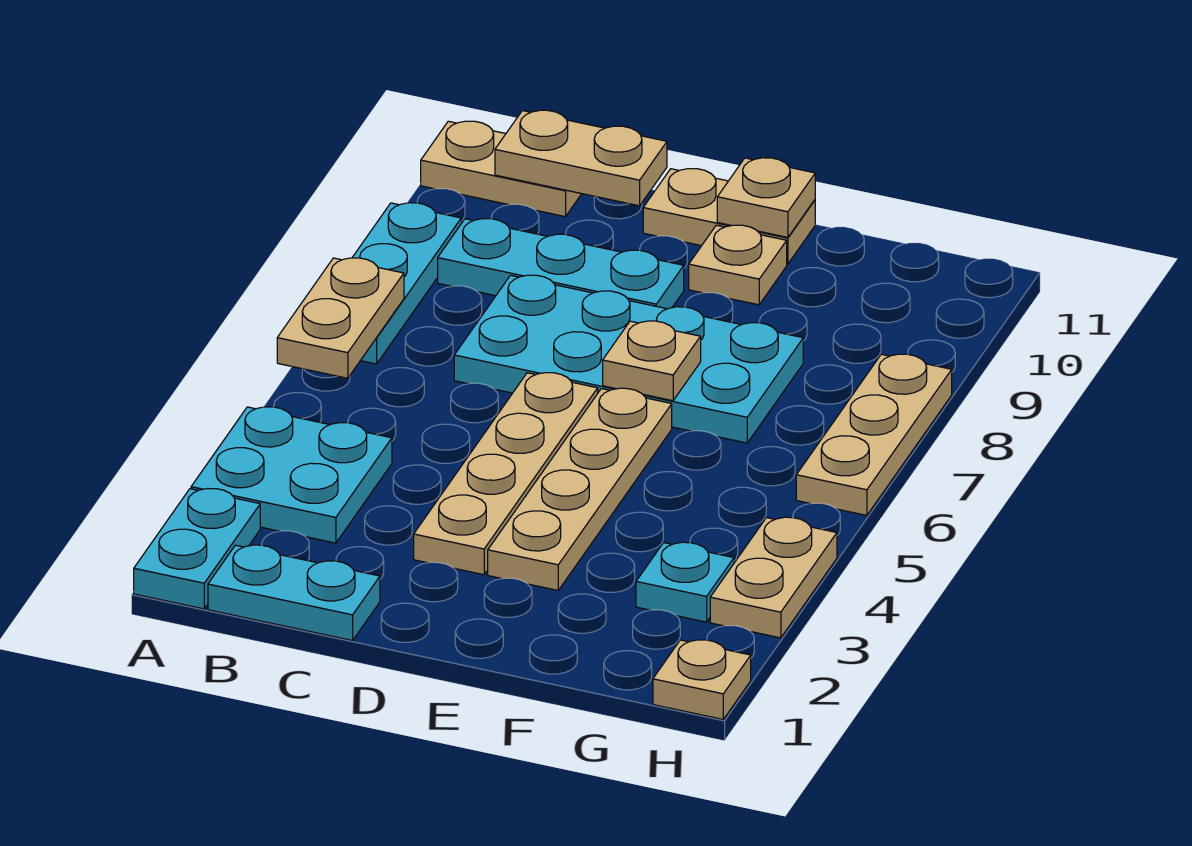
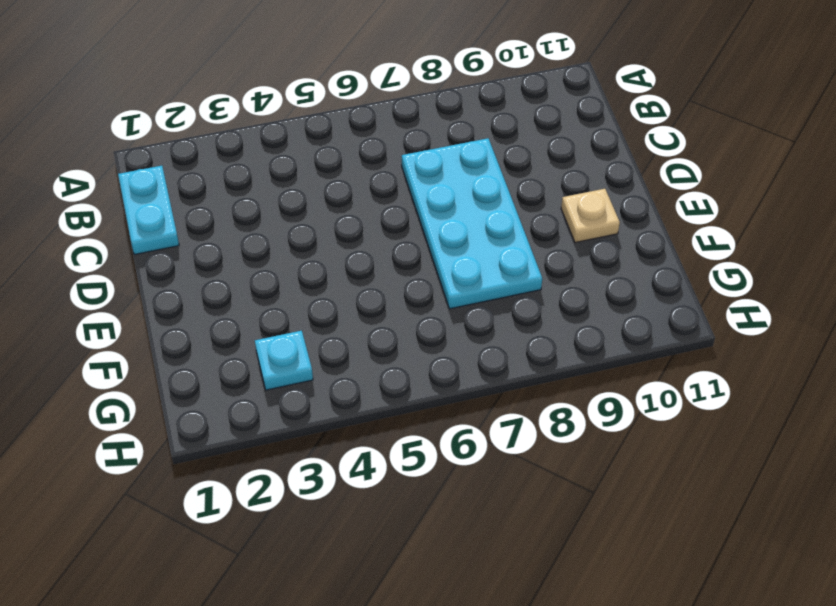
none -> cyan 1x2 plate [134,489,260,609]
none -> cyan 2x2 plate [191,407,392,543]
none -> cyan 1x3 plate [352,203,461,364]

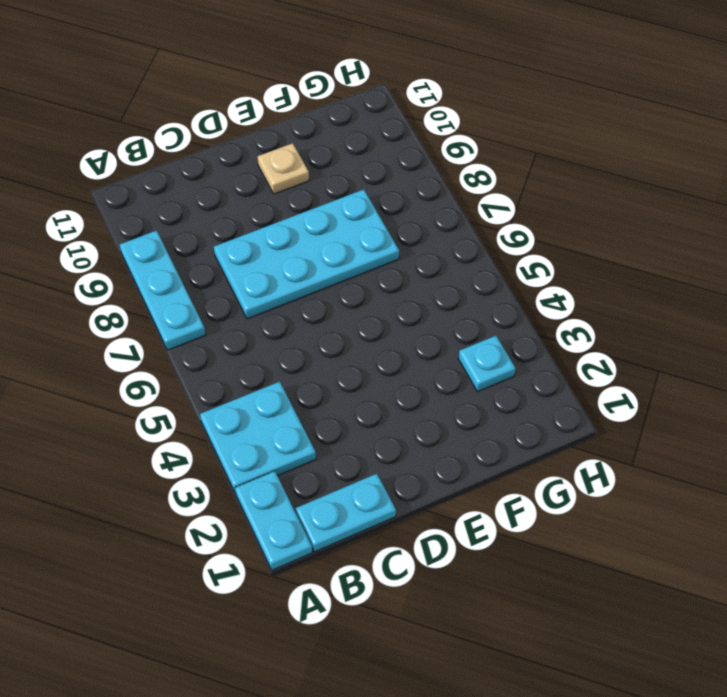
none -> tan 1x2 plate [421,121,581,217]
none -> cyan 1x3 plate [438,219,684,309]
none -> tan 1x4 plate [414,373,598,575]

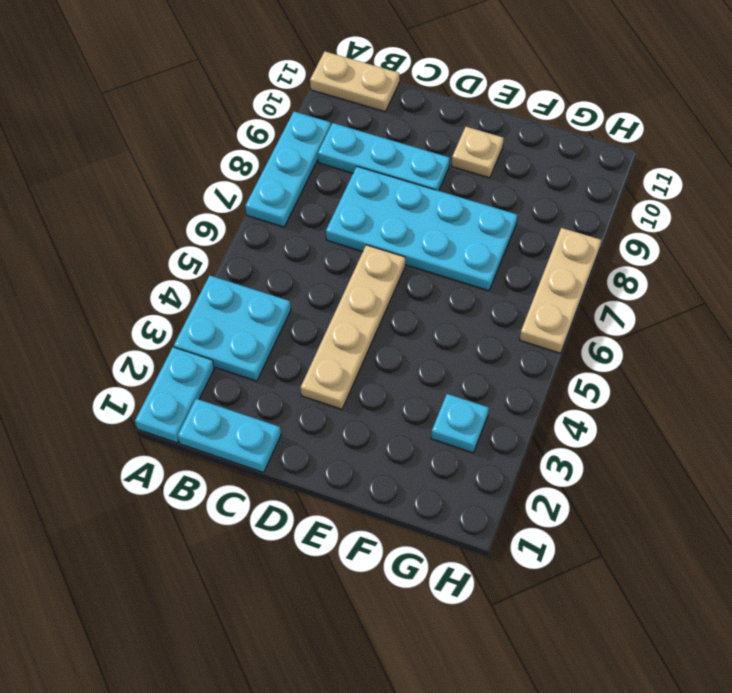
none -> tan 1x2 plate [643,169,815,264]
none -> tan 1x4 plate [488,388,672,590]
none -> tan 1x1 plate [653,640,751,719]

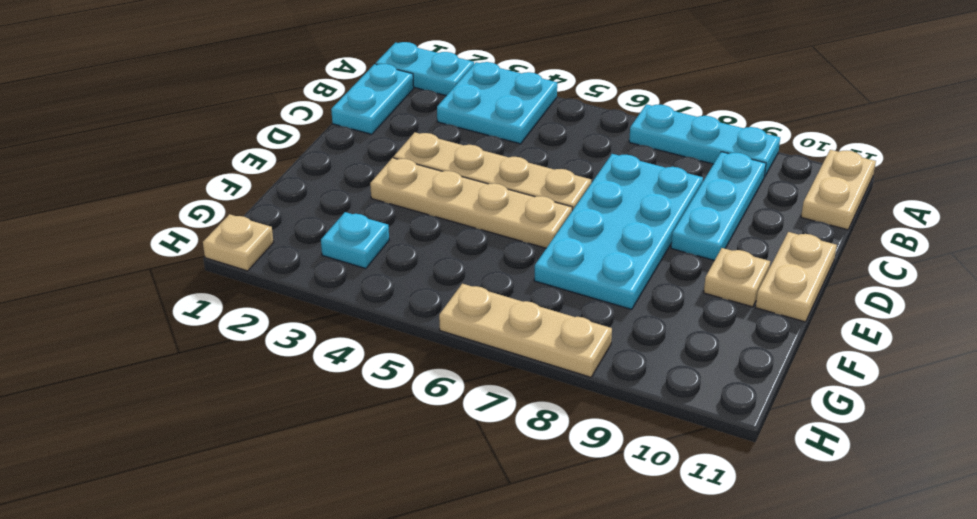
none -> tan 1x2 plate [710,517,837,638]
none -> tan 1x2 plate [277,258,404,378]
none -> tan 1x2 plate [495,110,667,206]

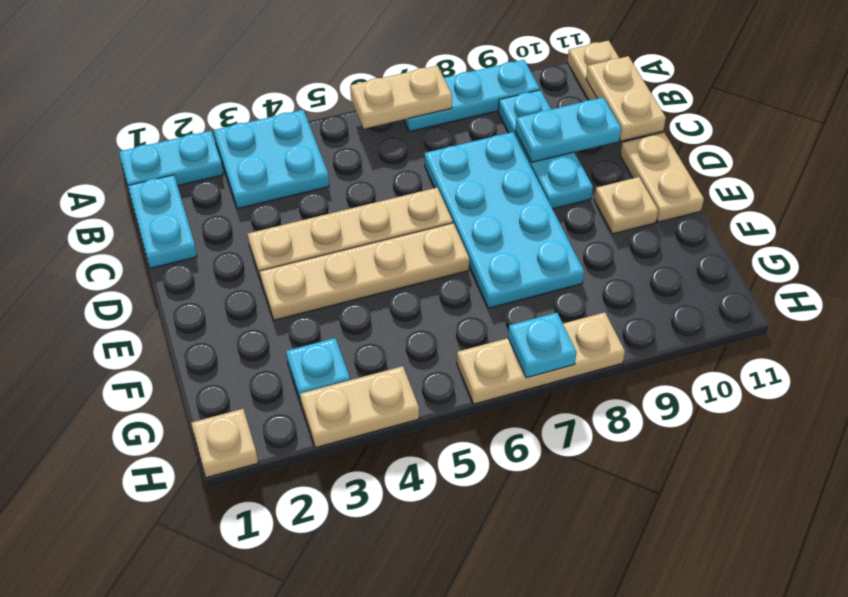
cyan 1x2 plate [515,97,621,162] -> none
cyan 1x1 plate [508,313,577,378] -> none
none -> tan 1x1 plate [603,321,701,401]
none -> tan 1x1 plate [717,158,815,237]

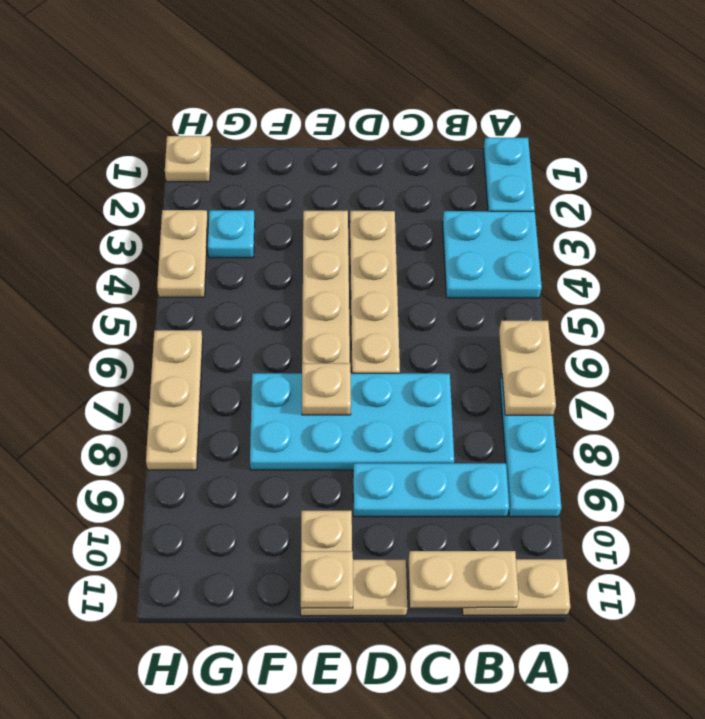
none -> cyan 1x2 plate [208,545,380,641]

